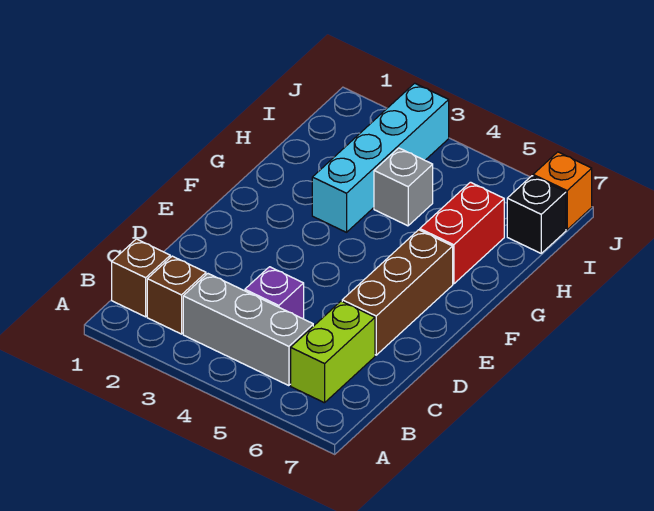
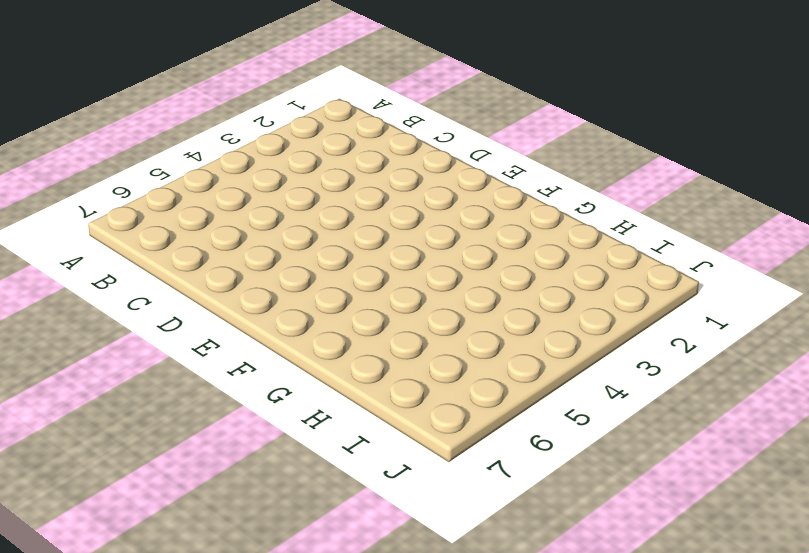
none -> brown 1x1 brick [112,239,170,317]
none -> brown 1x1 brick [147,256,206,334]

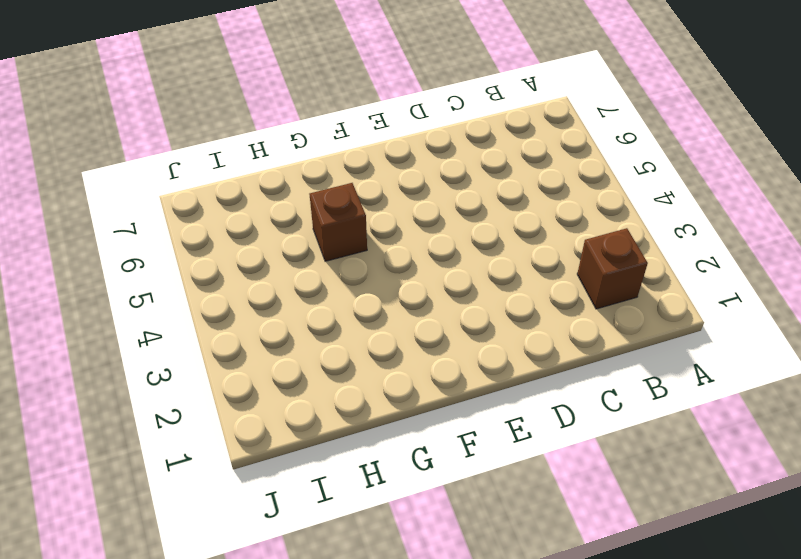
brown 1x1 brick [310,183,367,261] -> brown 1x1 brick moved to [112,239,170,317]
none -> grey 1x3 brick [183,274,313,386]
none -> lime 1x2 brick [291,301,375,403]

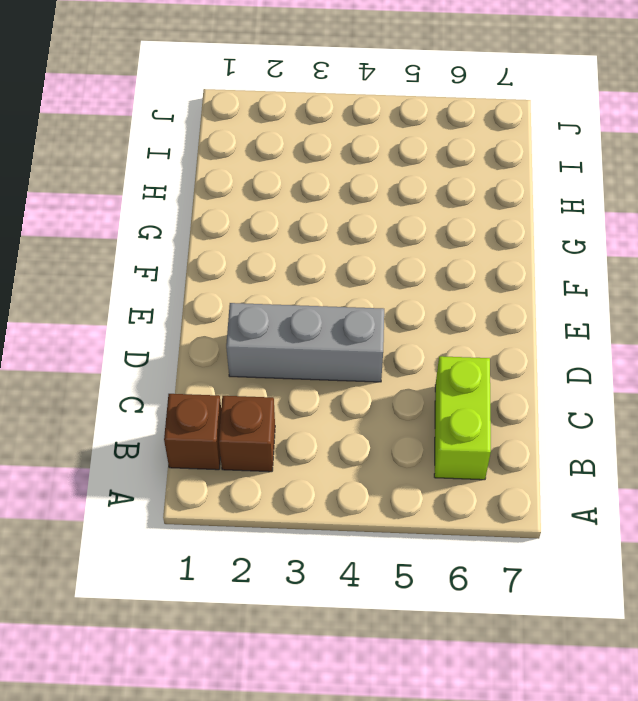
grey 1x3 brick [226,303,384,382] -> grey 1x3 brick moved to [183,274,313,386]
none -> purple 1x1 brick [245,267,304,319]
none -> brown 1x3 brick [342,230,453,355]

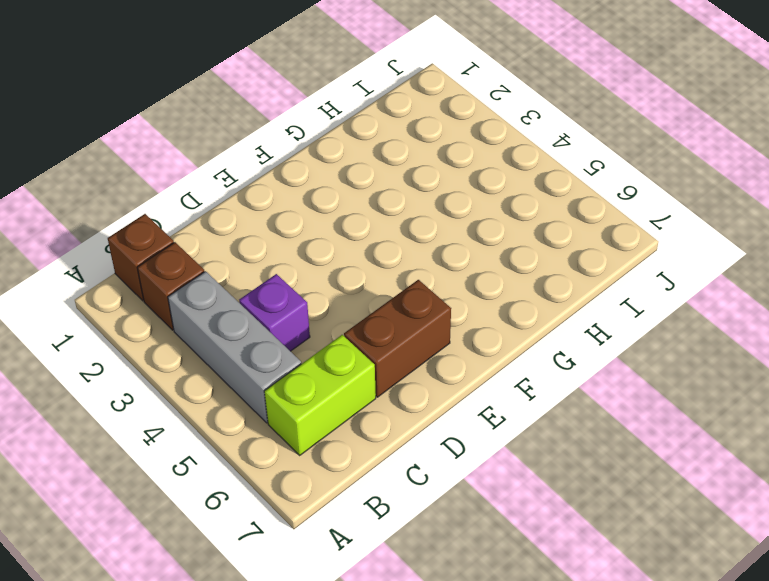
brown 1x2 brick [344,280,451,397] -> brown 1x3 brick [342,230,453,355]
none -> cyan 1x4 brick [312,83,449,232]
none -> red 1x2 brick [420,182,504,284]

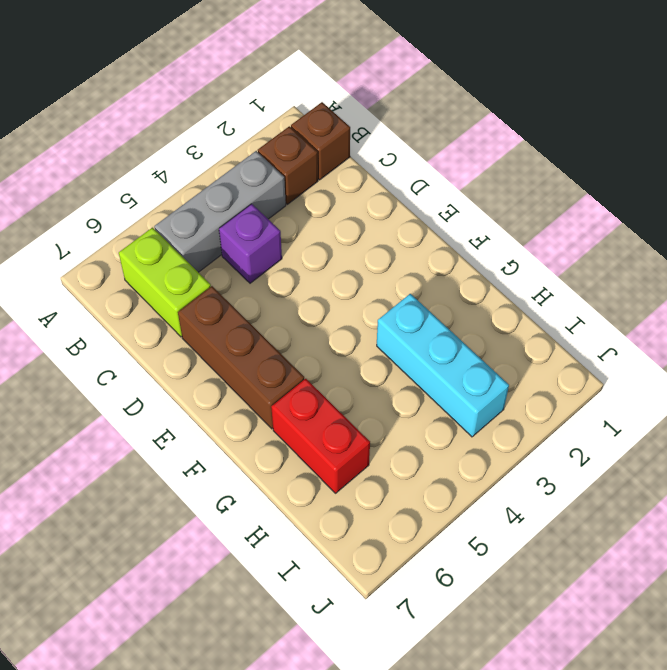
cyan 1x3 brick [377,294,509,437] -> cyan 1x4 brick [312,83,449,232]
none -> grey 1x1 brick [374,148,433,226]
none -> black 1x1 brick [507,176,566,253]

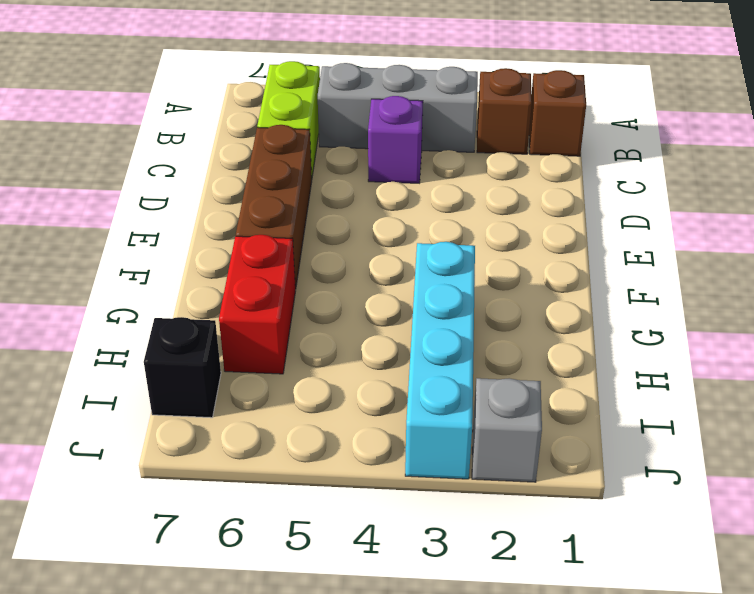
grey 1x1 brick [472,378,542,482] -> grey 1x1 brick moved to [374,148,433,226]
none -> orange 1x1 brick [533,152,592,230]

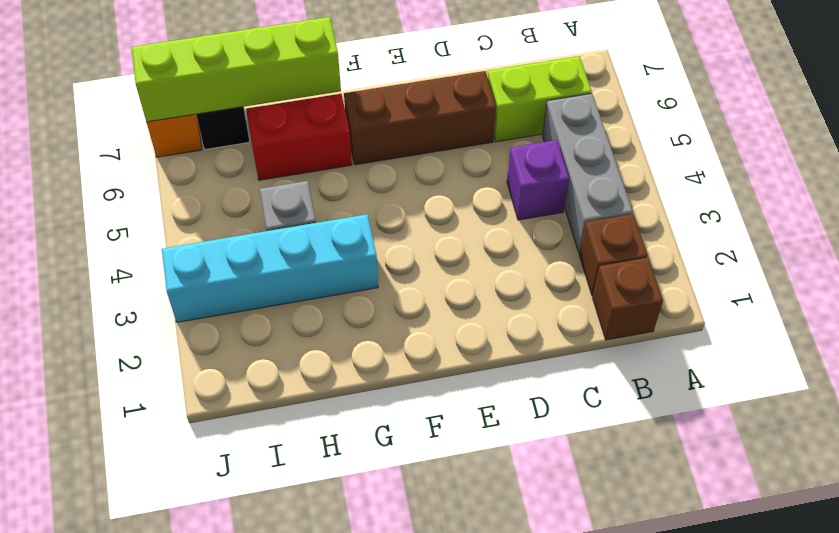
lime 1x4 brick [131,17,341,122] -> none

